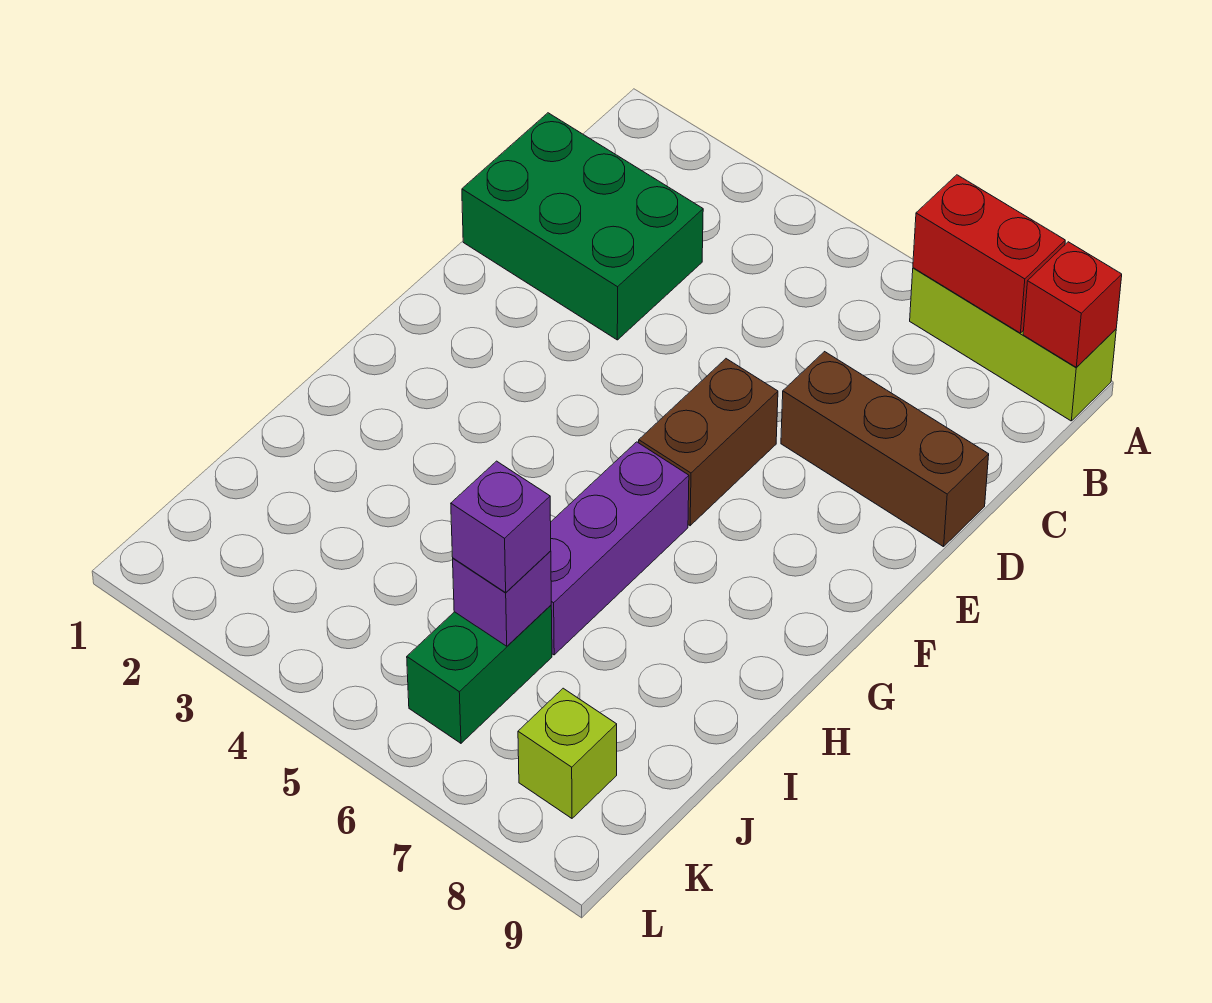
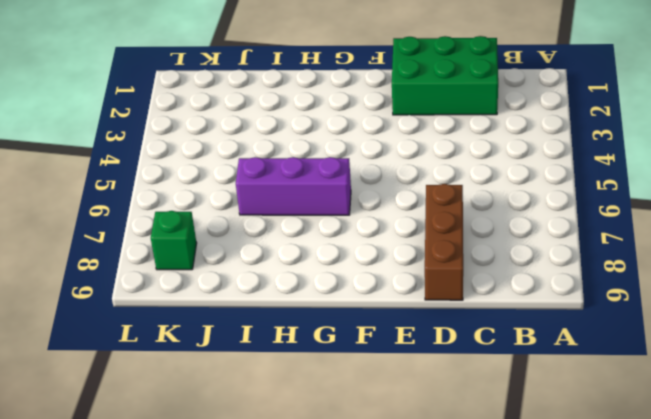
green 2x3 brick [392,36,498,115] -> green 2x3 brick turned to [462,113,703,340]
green 1x1 brick [151,211,197,270] -> lime 1x1 brick [518,688,617,818]
none -> lime 1x3 brick [910,268,1116,421]
none -> brown 1x2 brick [639,359,778,526]

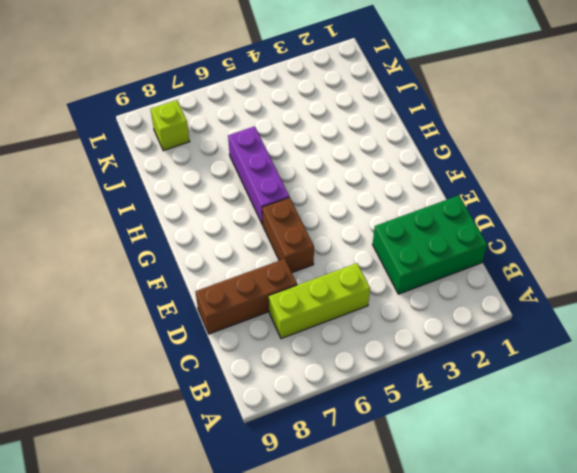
lime 1x3 brick [269,263,370,339] -> lime 1x3 brick moved to [910,268,1116,421]
none -> green 1x2 brick [407,605,552,743]
none -> red 1x2 brick [913,175,1065,333]

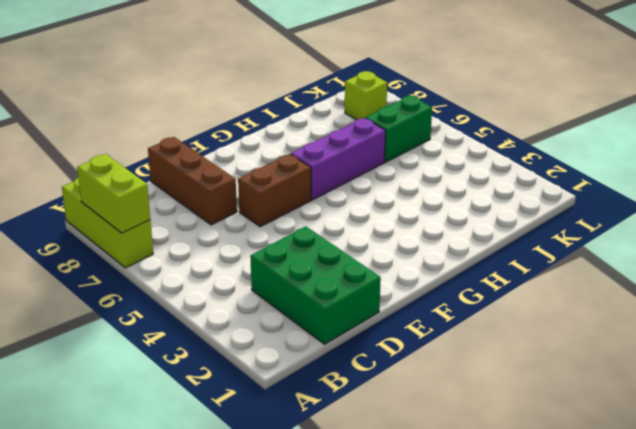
lime 1x2 brick [77,154,150,233] -> red 1x2 brick [913,175,1065,333]
none -> red 1x1 brick [1023,242,1122,367]
none -> purple 1x1 brick [453,551,551,646]

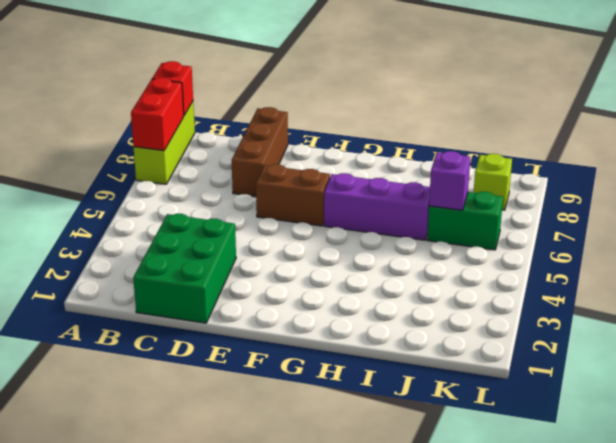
none -> purple 1x1 brick [451,461,551,592]

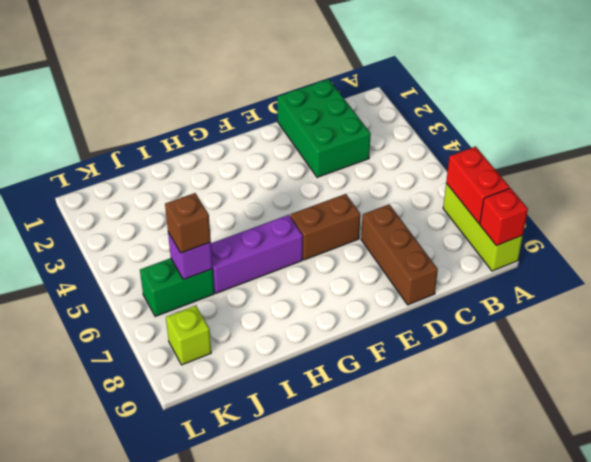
brown 1x1 brick [165,193,211,253] -> purple 1x1 brick [451,461,551,592]

